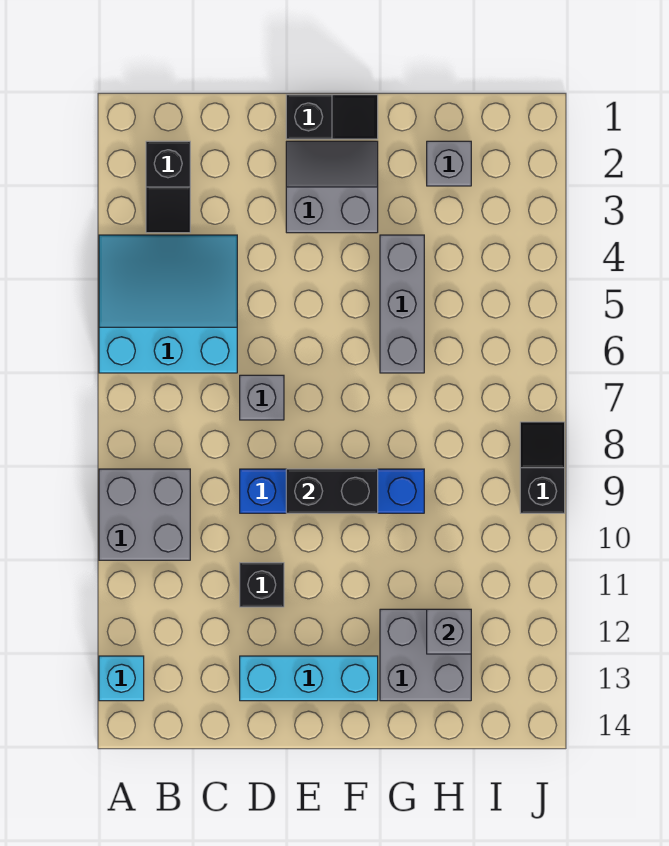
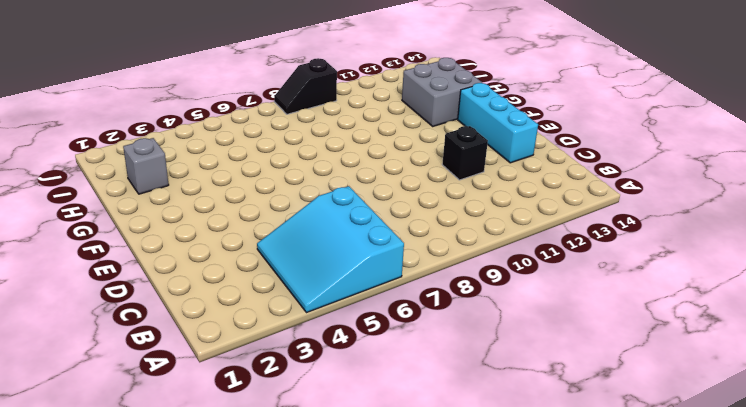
none -> grey 2x2 brick [99,469,190,560]
none -> cyan 1x1 brick [99,656,144,701]
none -> black 1x2 slope [146,141,190,233]

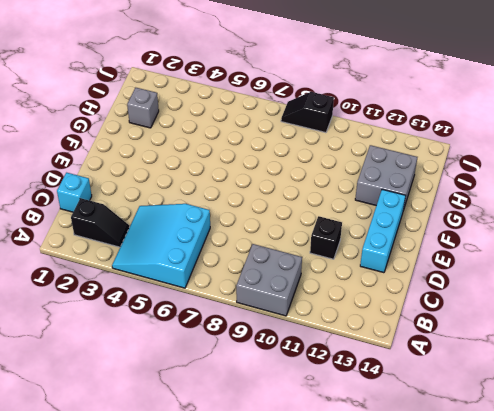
cyan 1x1 brick [57,173,92,212] -> cyan 1x1 brick moved to [99,656,144,701]
none -> grey 1x1 brick [240,375,284,420]
none -> blue 1x4 brick [240,469,424,513]
none -> black 1x2 slope [286,95,378,139]

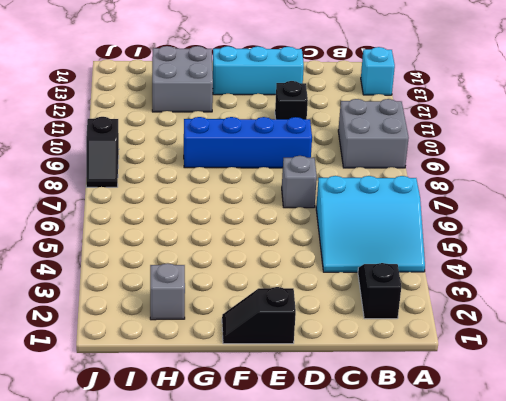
none -> grey 2x2 slope [286,141,378,233]
none -> grey 1x3 brick [380,235,424,373]
none -> black 1x2 brick [286,469,378,513]

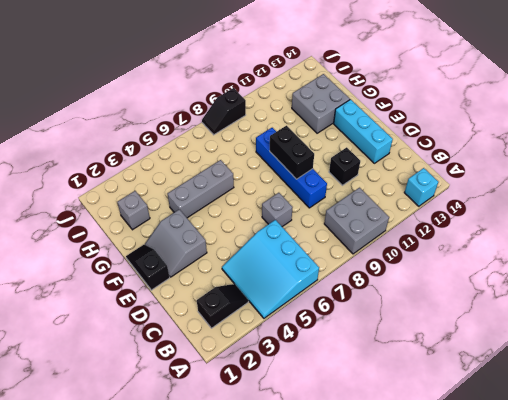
none -> grey 1x1 brick [427,609,471,654]

